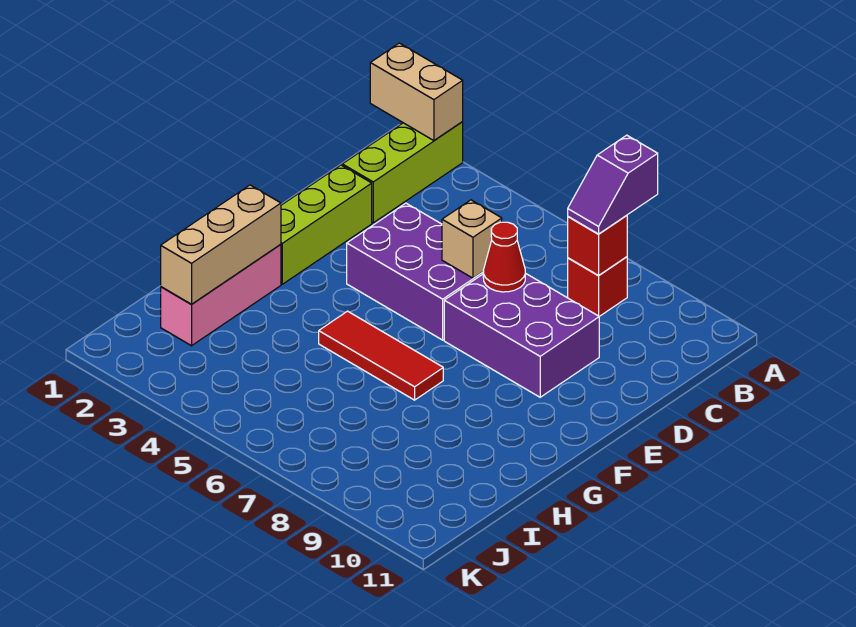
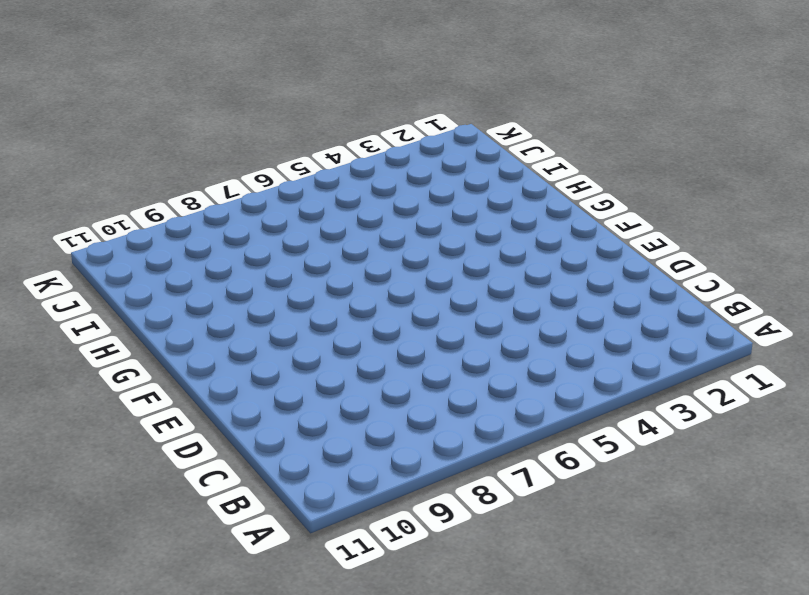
none -> lime 1x3 brick [342,122,463,223]
none -> red 1x1 brick [568,257,627,316]
none -> lime 1x3 brick [281,165,372,284]

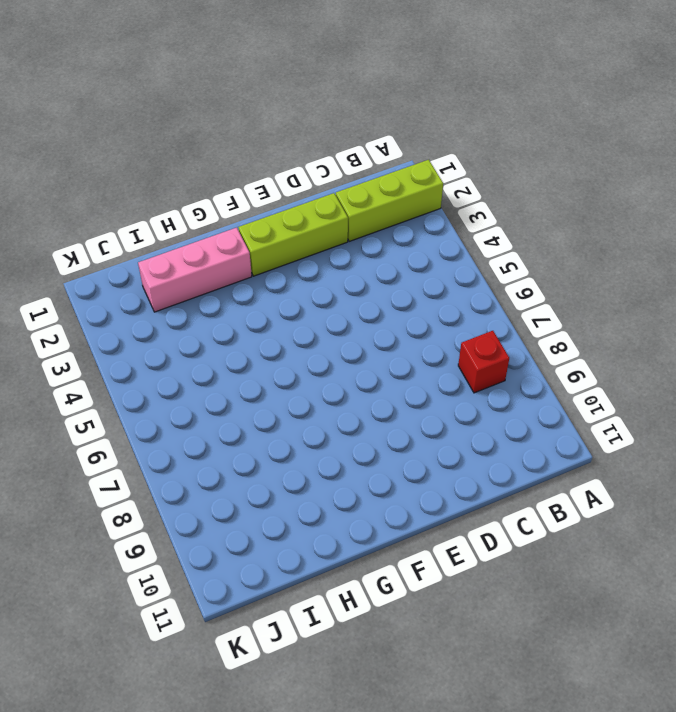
none -> purple 2x3 brick [347,203,483,340]
none -> purple 2x3 brick [444,273,599,397]
none -> red 1x3 tile [319,311,443,400]

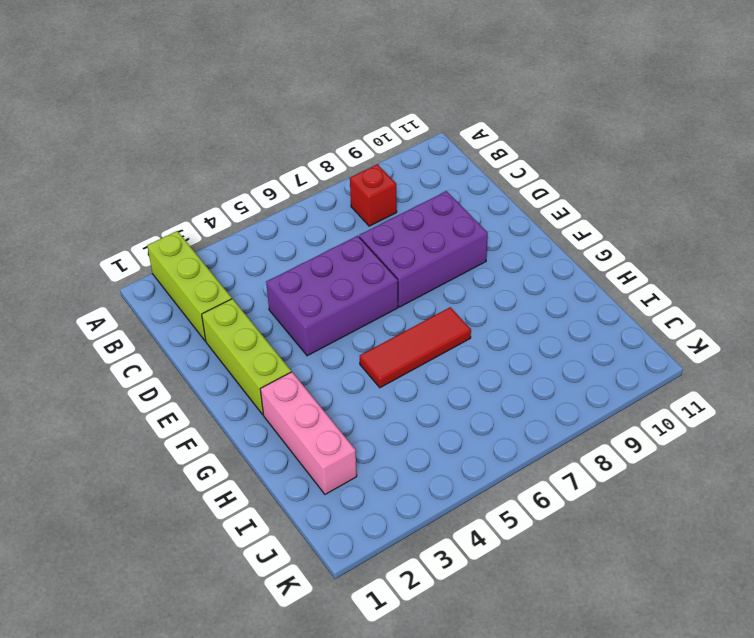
none -> tan 1x2 brick [370,43,463,141]
none -> red 1x1 brick [568,215,627,275]
none -> tan 1x1 brick [442,200,502,278]

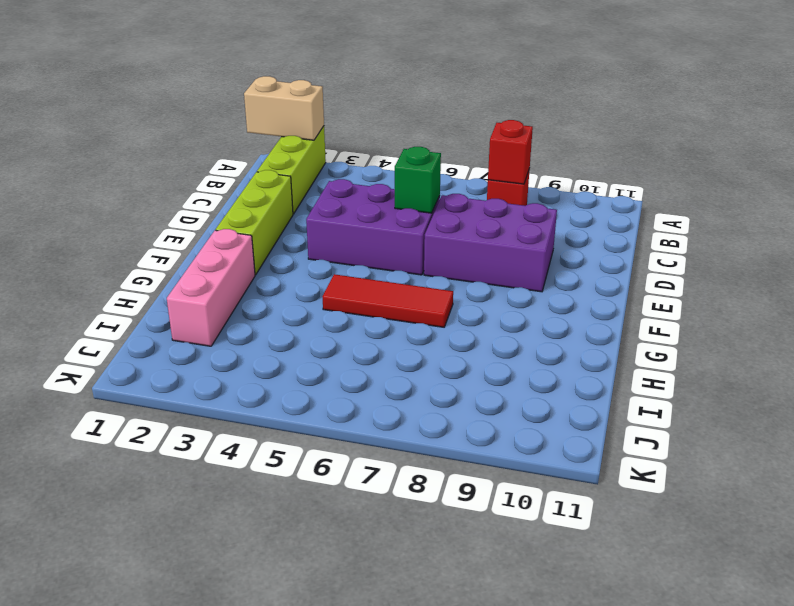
green 1x1 brick [395,147,441,213] -> tan 1x1 brick [442,200,502,278]
none -> red 1x1 cone [483,222,525,292]
none -> tan 1x3 brick [161,185,281,304]
none -> purple 1x2 slope [568,135,658,234]

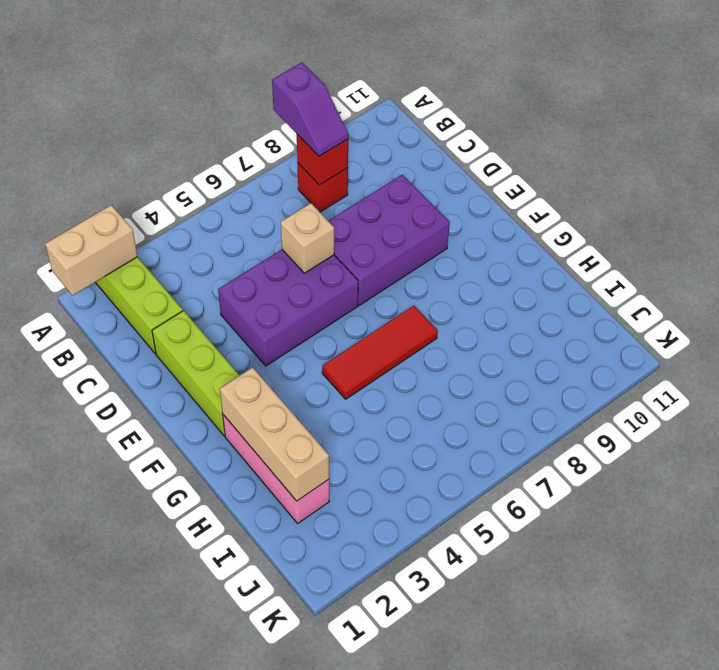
none -> red 1x1 cone [483,222,525,292]

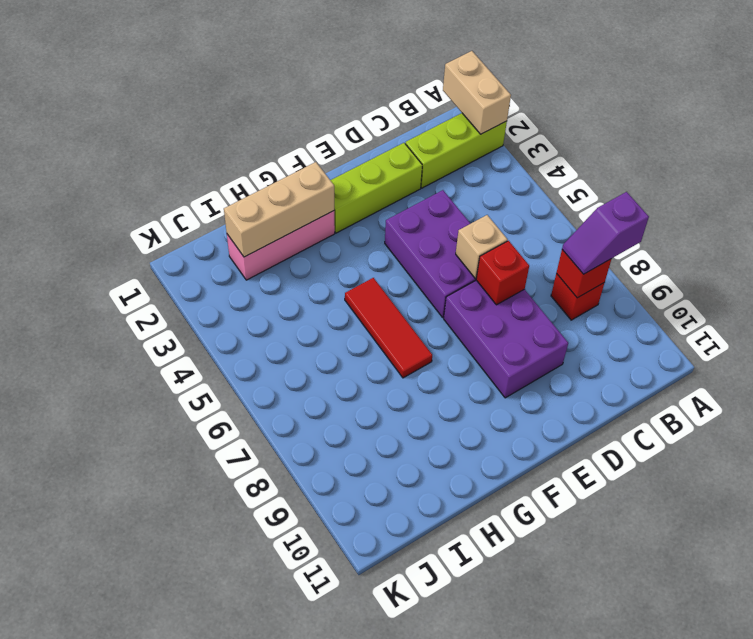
red 1x1 brick [476,241,529,305] -> red 1x1 cone [483,222,525,292]

